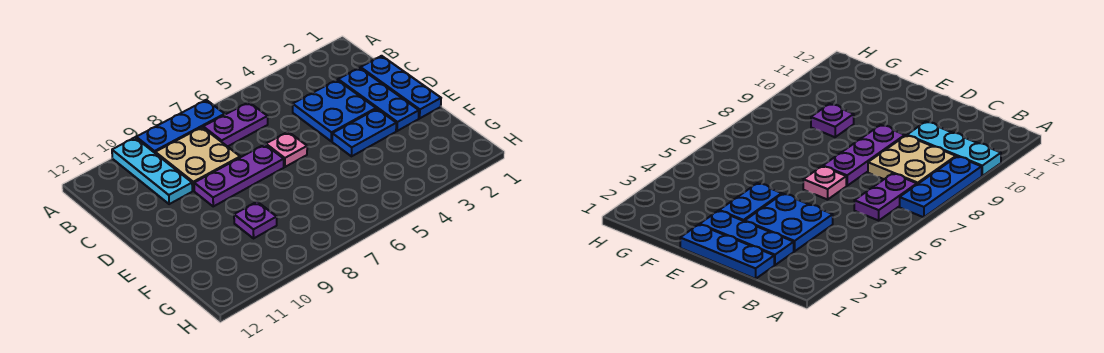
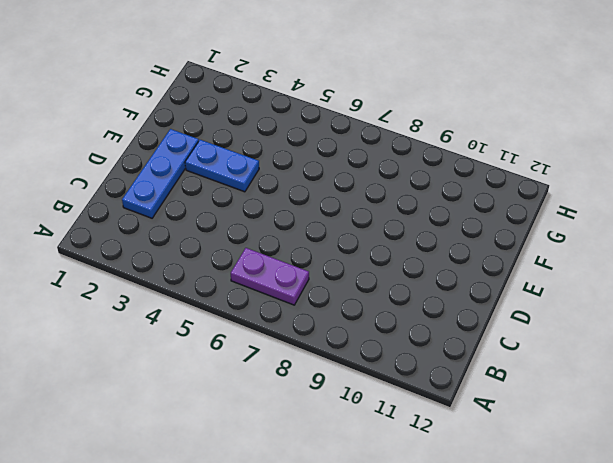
none -> blue 1x3 plate [136,100,225,153]
none -> cyan 1x3 plate [112,138,192,204]

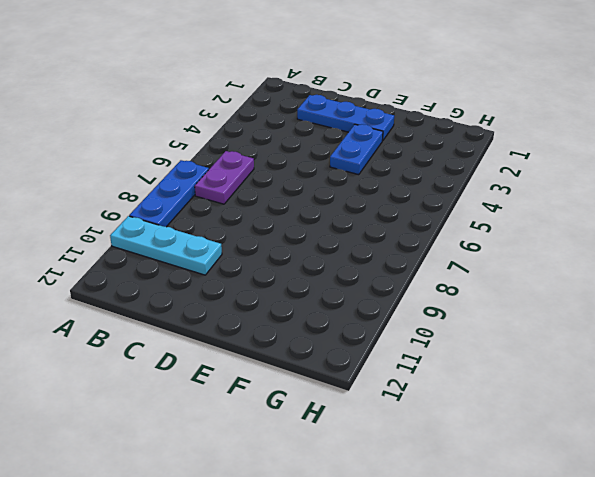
none -> tan 2x2 plate [155,127,240,191]
none -> blue 1x3 plate [361,56,441,118]

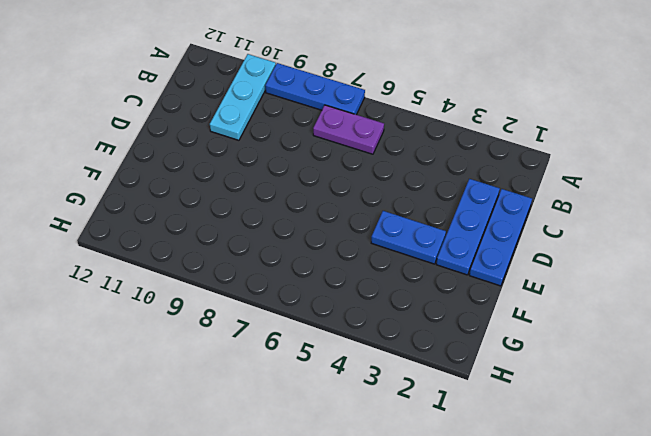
none -> tan 2x2 plate [155,127,240,191]
none -> blue 2x2 plate [293,80,376,141]

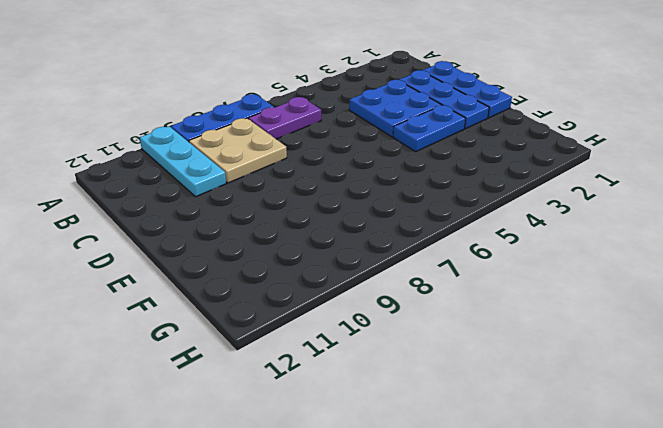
none -> pink 1x1 plate [266,132,307,167]
none -> purple 1x3 plate [194,144,284,206]

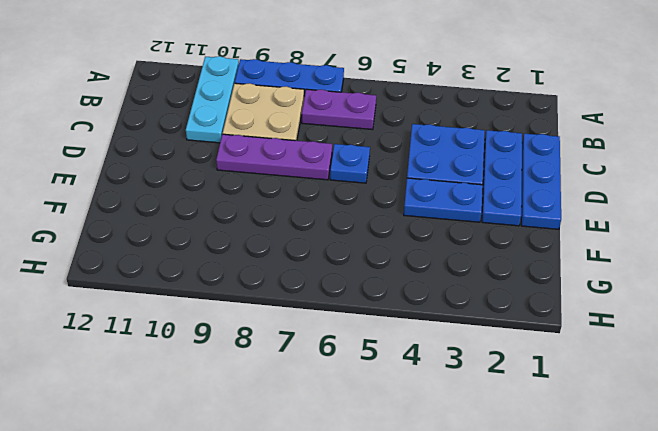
blue 1x1 plate [330,144,370,183] -> pink 1x1 plate [266,132,307,167]
none -> purple 1x1 plate [234,202,277,238]

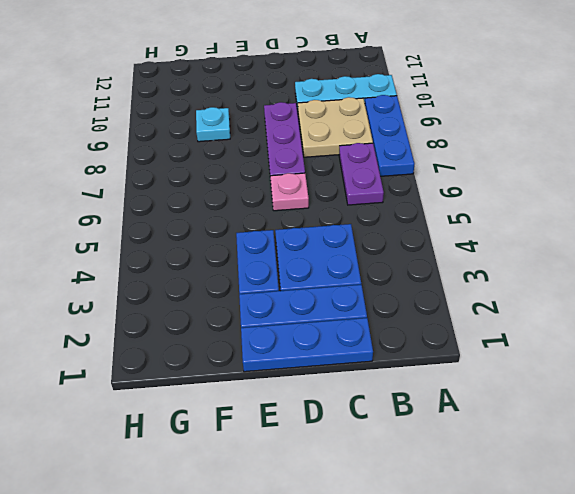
cyan 1x1 plate [196,107,230,142] -> purple 1x1 plate [234,202,277,238]

